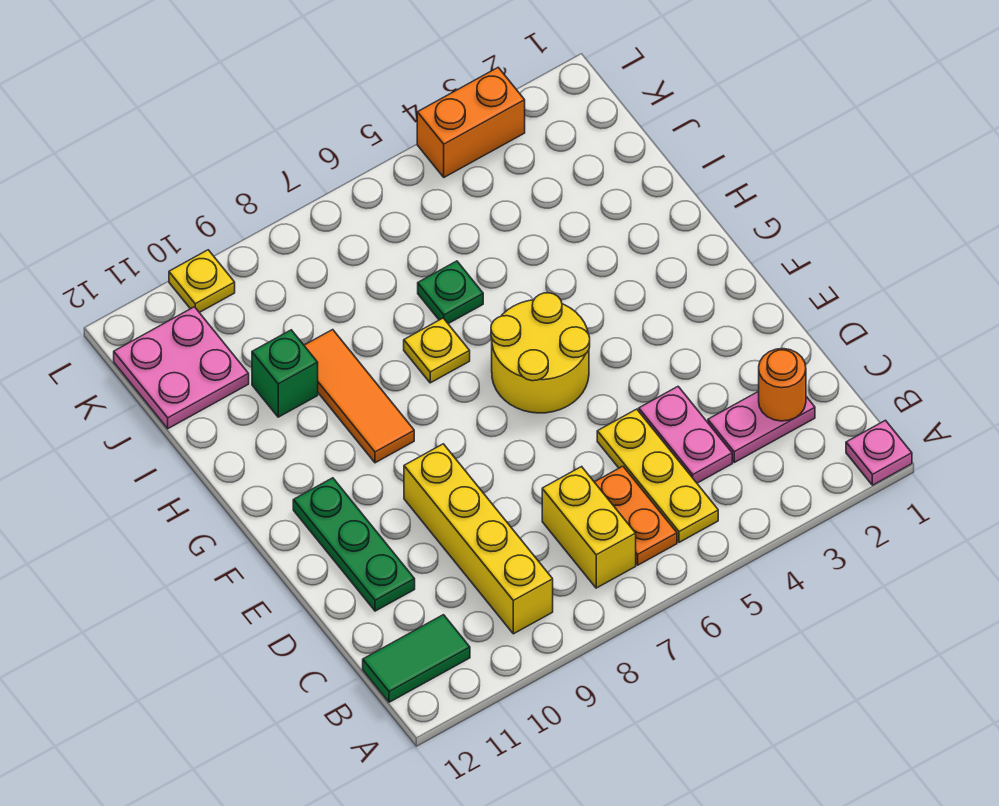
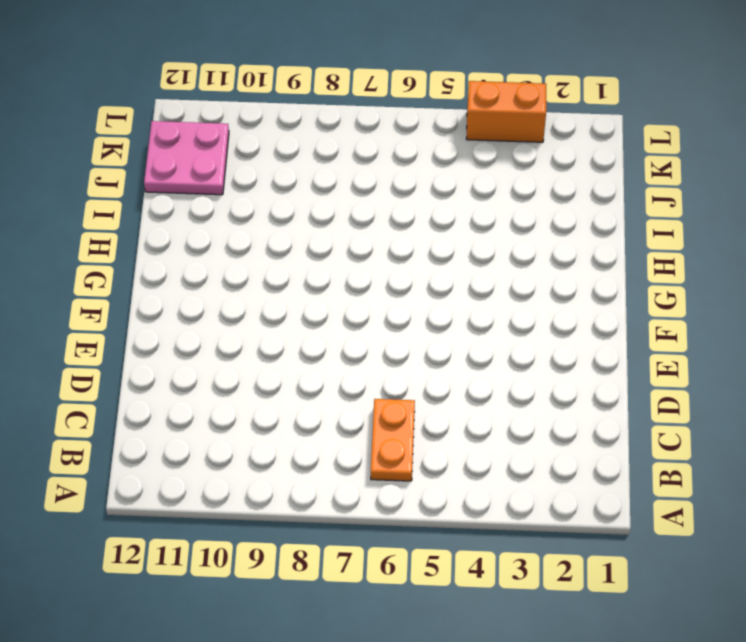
none -> pink 1x1 plate [846,420,912,485]
none -> yellow 1x3 plate [597,409,718,542]
none -> yellow 1x2 brick [542,467,636,588]

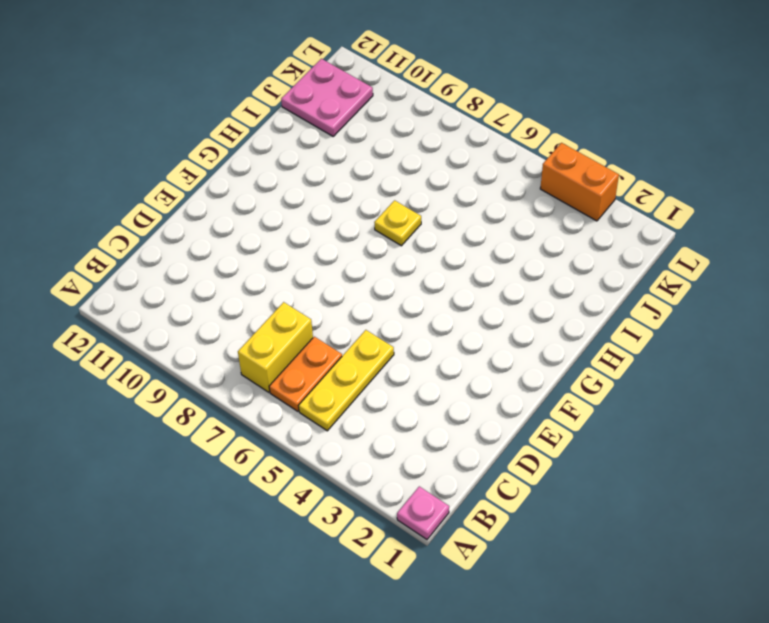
none -> yellow 1x4 brick [404,444,553,634]
none -> green 1x2 tile [363,615,470,702]
none -> pink 1x2 plate [708,391,815,462]

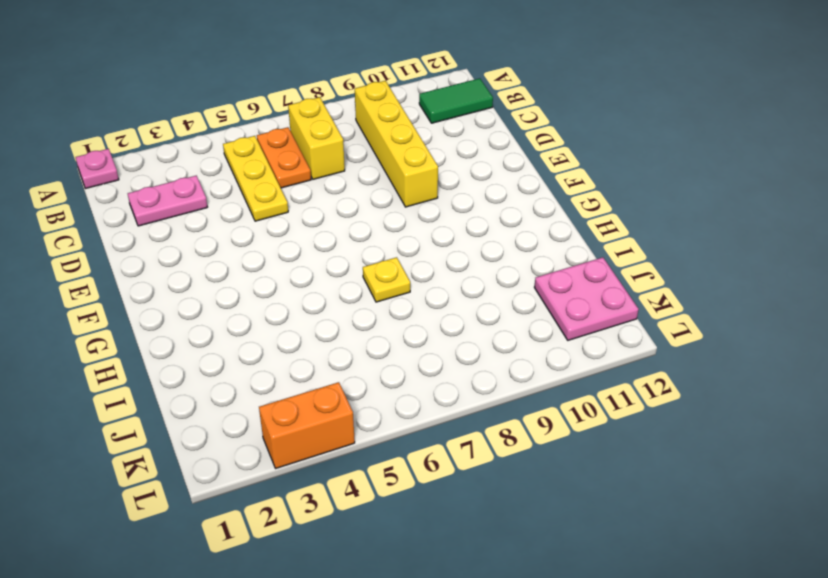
none -> pink 1x2 plate [639,387,732,483]
none -> green 1x3 plate [293,478,415,611]
none -> yellow 2x2 round brick [491,293,590,413]

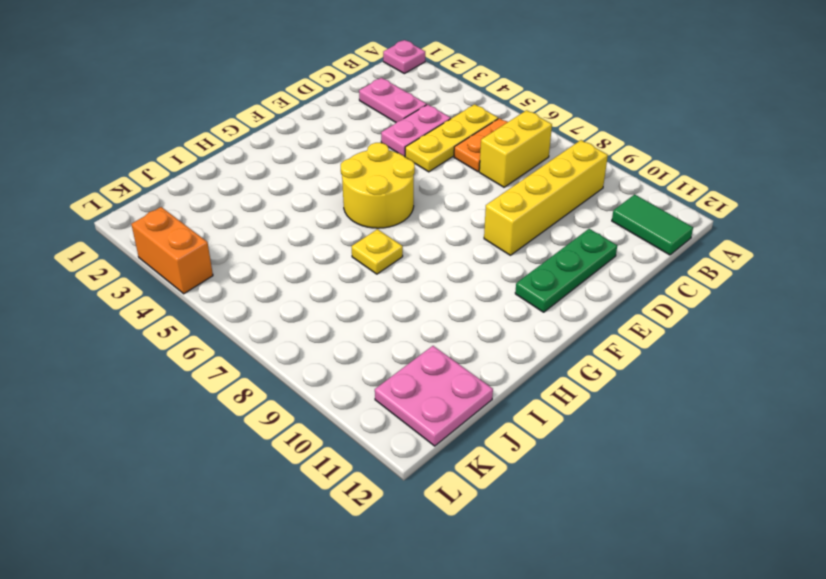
none -> orange 1x3 tile [304,330,414,463]
none -> green 1x1 plate [418,261,483,324]
none -> green 1x1 brick [252,330,318,417]

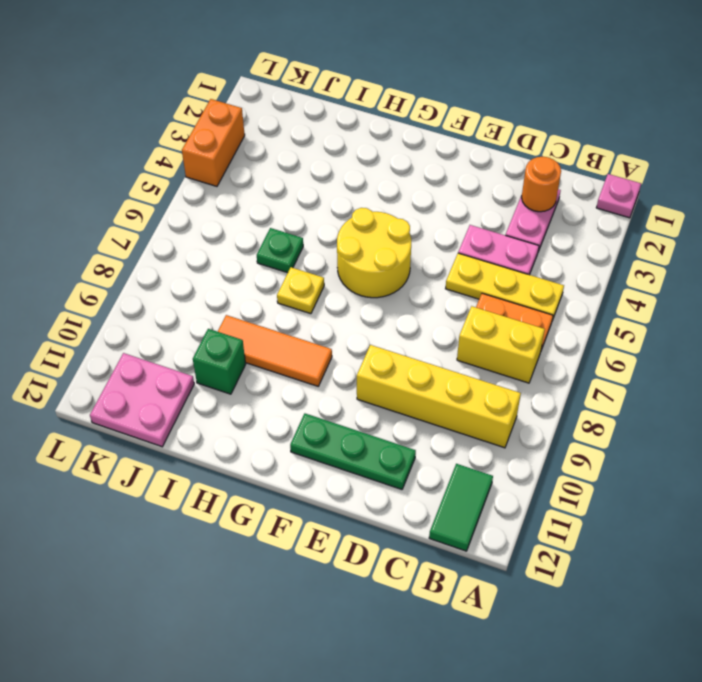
none -> yellow 1x1 plate [169,250,235,312]

